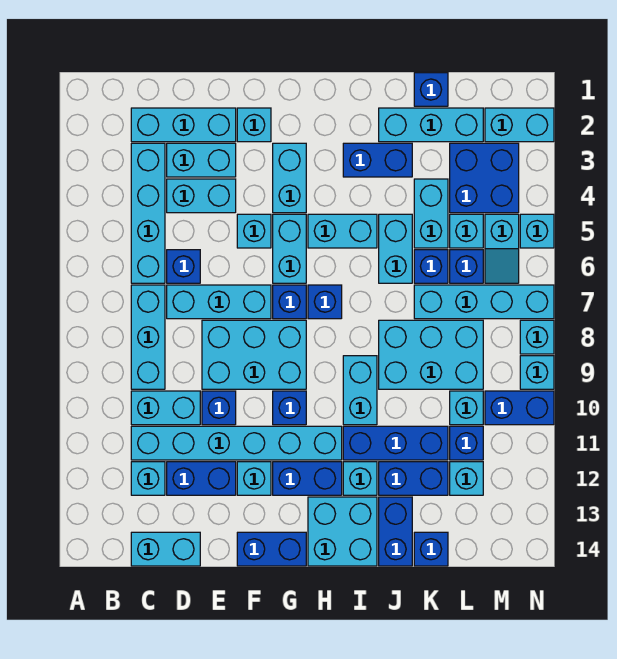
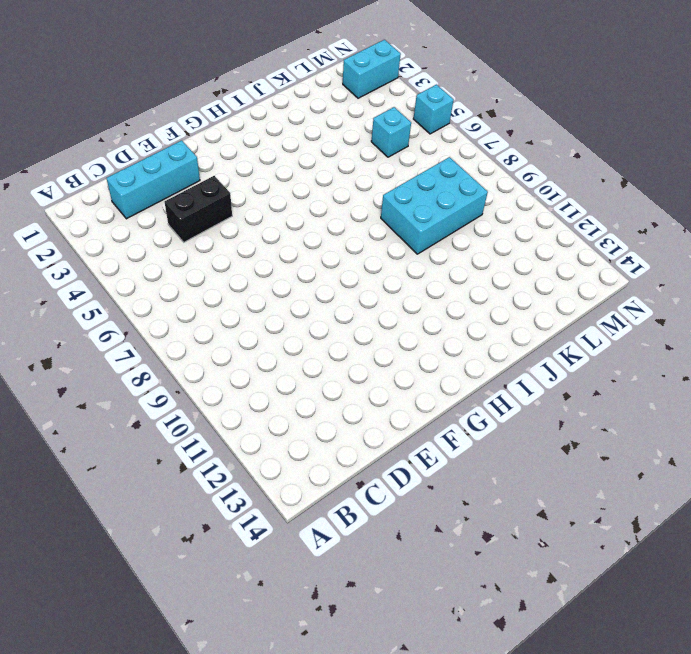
black 1x2 brick [165,176,232,242] -> cyan 1x2 brick [167,179,236,213]
none -> cyan 1x4 brick [131,143,165,283]
none -> cyan 1x3 brick [131,285,165,389]
none -> cyan 1x2 brick [131,391,200,425]
none -> cyan 1x6 brick [131,426,342,460]

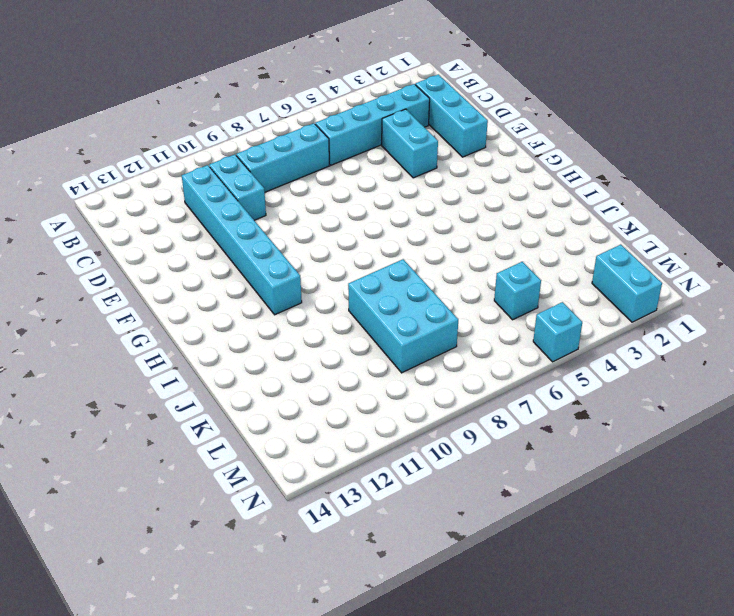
none -> cyan 1x1 brick [131,462,165,495]
none -> cyan 1x2 brick [131,532,200,566]
none -> cyan 1x2 brick [167,143,236,177]
none -> blue 1x1 brick [167,250,200,283]

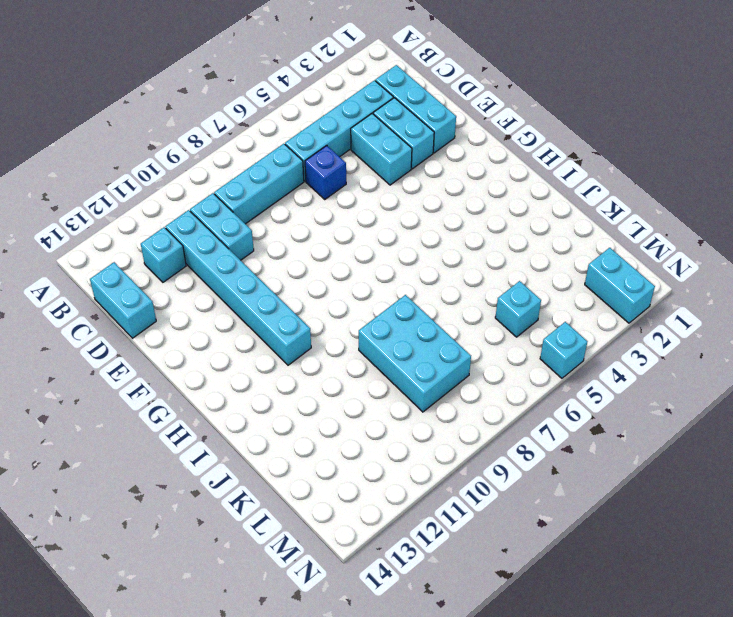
none -> cyan 1x3 brick [167,285,271,319]
none -> blue 1x2 brick [167,462,236,495]
none -> cyan 2x3 brick [202,320,306,389]
none -> blue 1x1 brick [202,391,236,425]

